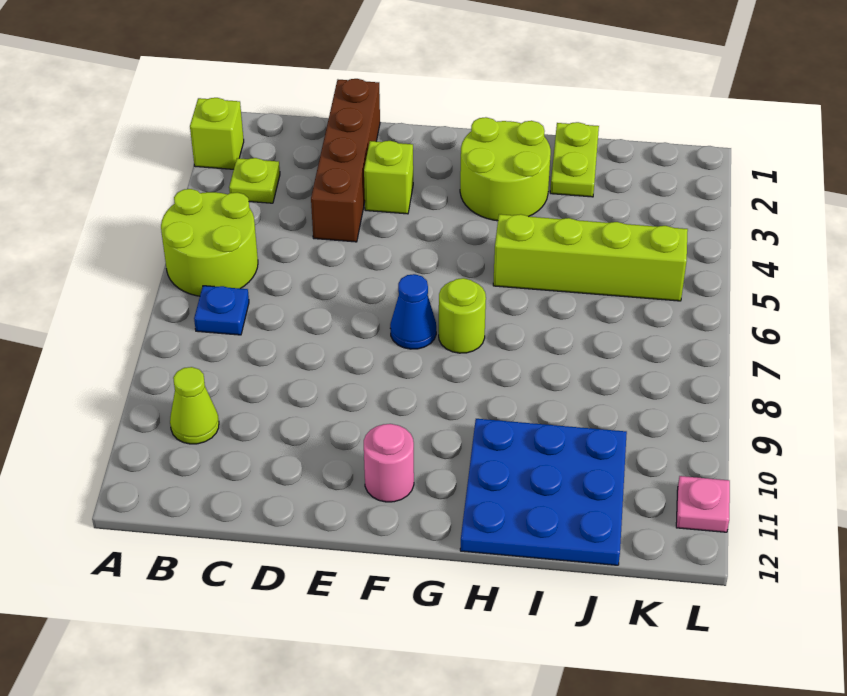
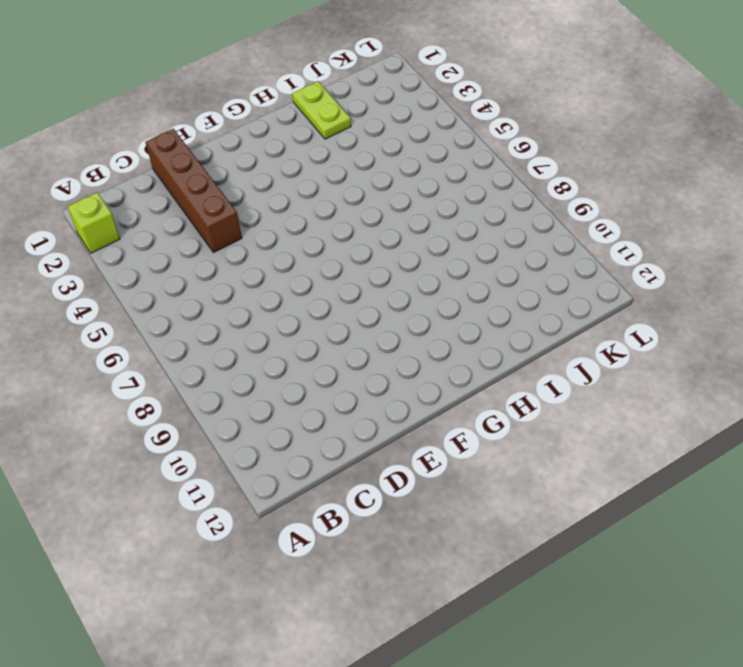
none -> lime 2x2 round brick [161,189,258,296]
none -> lime 1x1 plate [229,158,280,203]
none -> blue 1x1 plate [194,286,249,335]

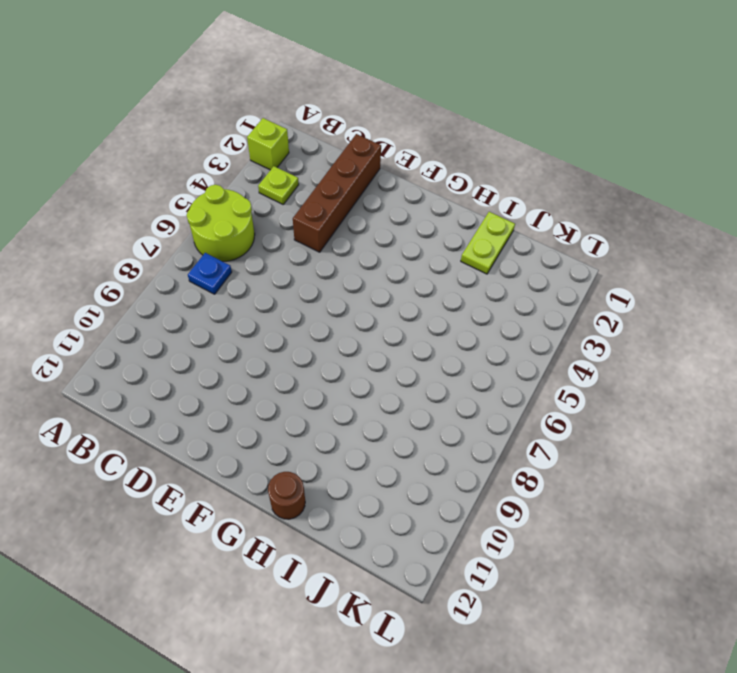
brown 1x1 round brick [268,472,305,519] -> blue 3x3 plate [460,419,627,565]
none -> lime 1x1 cone [170,367,219,444]
none -> lime 1x1 brick [364,141,413,214]
none -> blue 1x1 cone [390,274,436,349]

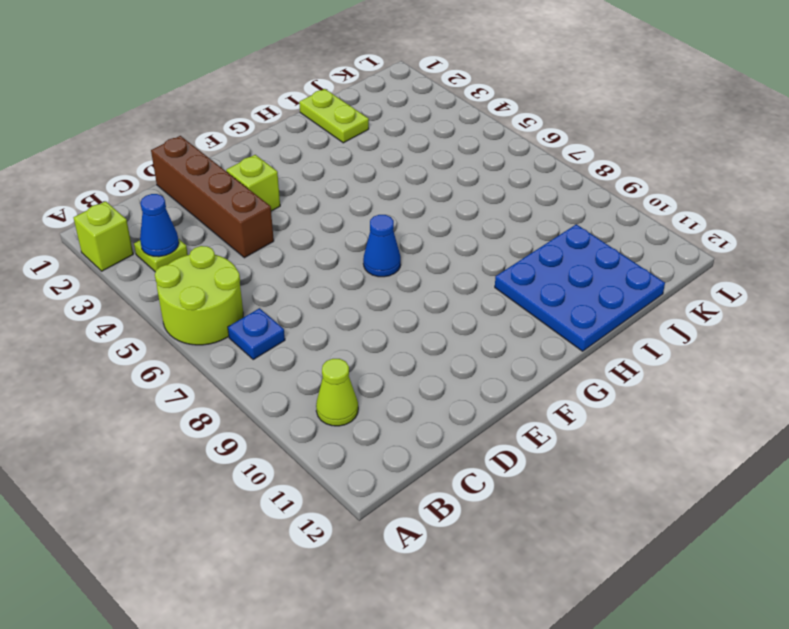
blue 1x1 cone [140,194,179,257] -> none
none -> pink 1x1 round brick [364,424,414,502]
none -> lime 2x2 round brick [460,117,551,221]
none -> lime 1x1 round brick [439,278,486,353]

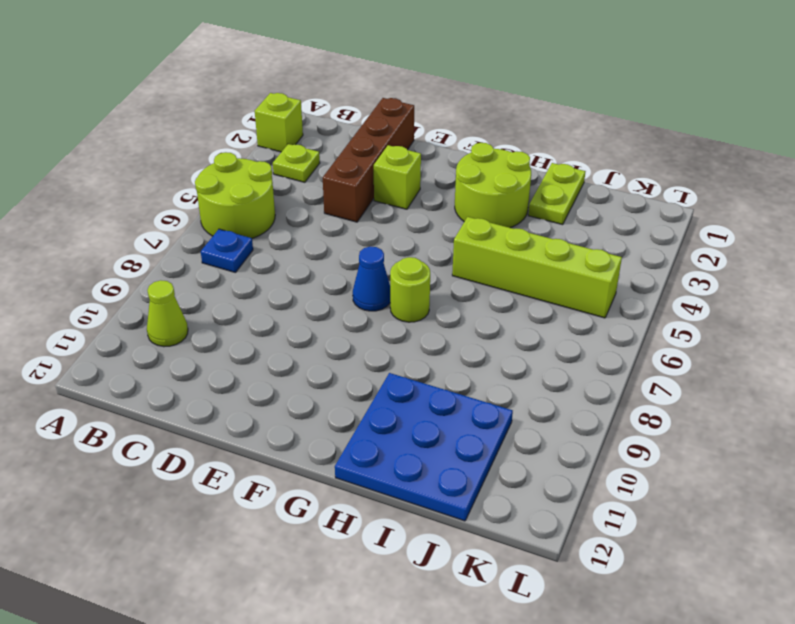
none -> pink 1x1 round brick [364,424,414,502]
none -> pink 1x1 plate [676,476,730,532]

